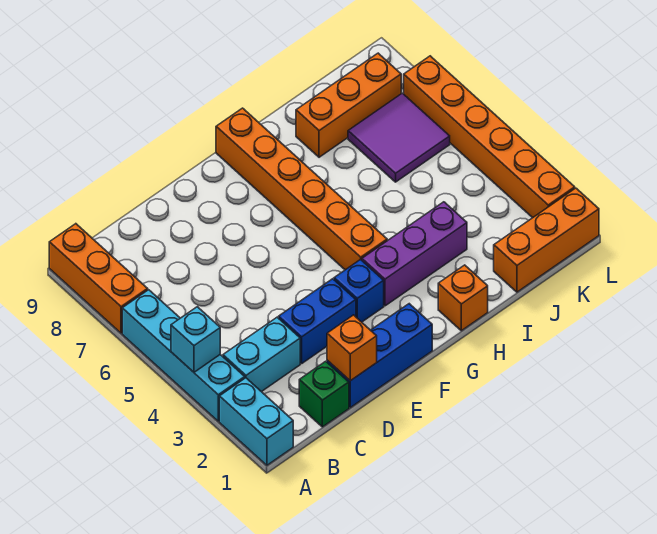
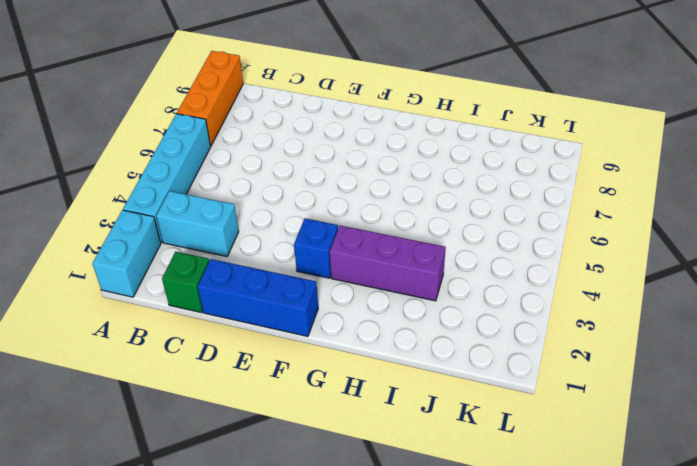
none -> blue 1x2 brick [279,279,356,363]
none -> orange 1x6 brick [216,108,387,270]
none -> orange 1x1 brick [438,265,488,331]

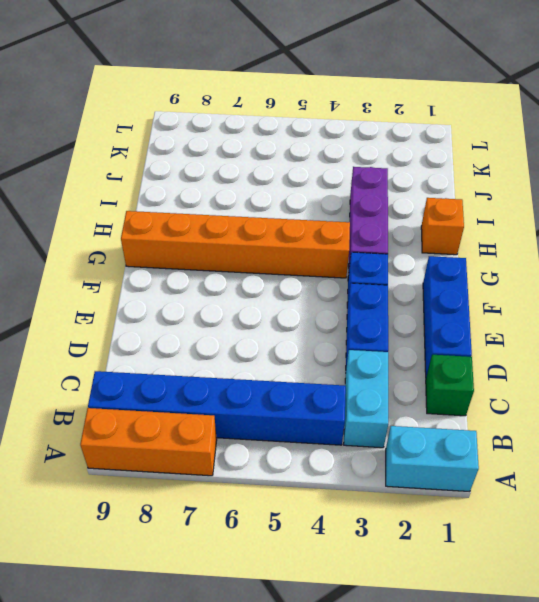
blue 1x6 brick [88,371,346,445] -> none
none -> cyan 1x4 brick [122,290,245,421]
none -> orange 1x3 brick [296,53,401,157]
none -> orange 1x3 brick [494,188,599,292]

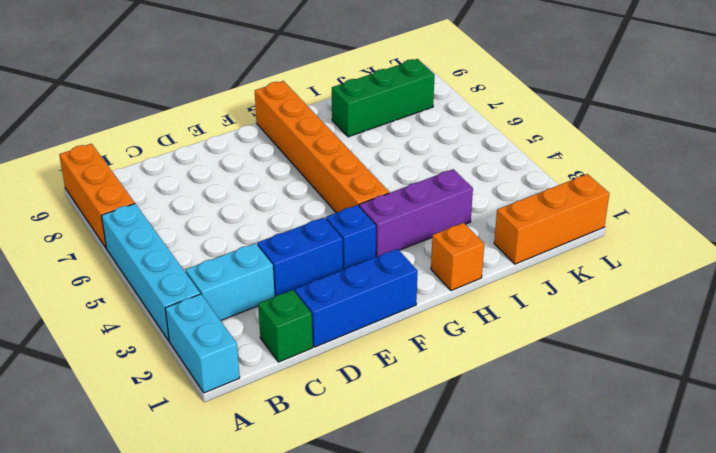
green 1x3 brick [332,59,435,137] -> orange 1x3 brick [296,53,401,157]
none -> purple 2x2 tile [348,93,450,182]
none -> orange 1x6 brick [404,56,575,218]
none -> cyan 1x1 brick [171,307,220,372]

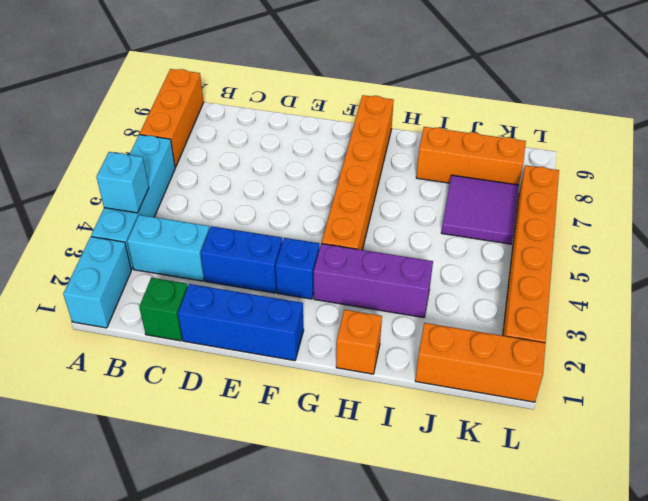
none -> orange 1x1 brick [327,315,377,381]

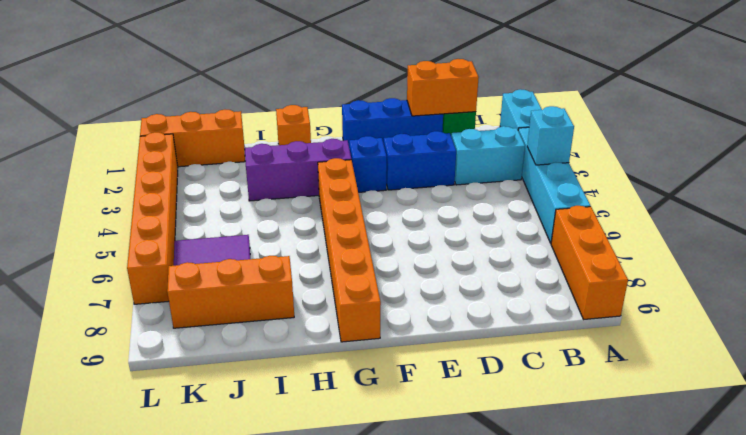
orange 1x2 brick [407,59,479,116] -> orange 1x1 brick [327,315,377,381]

